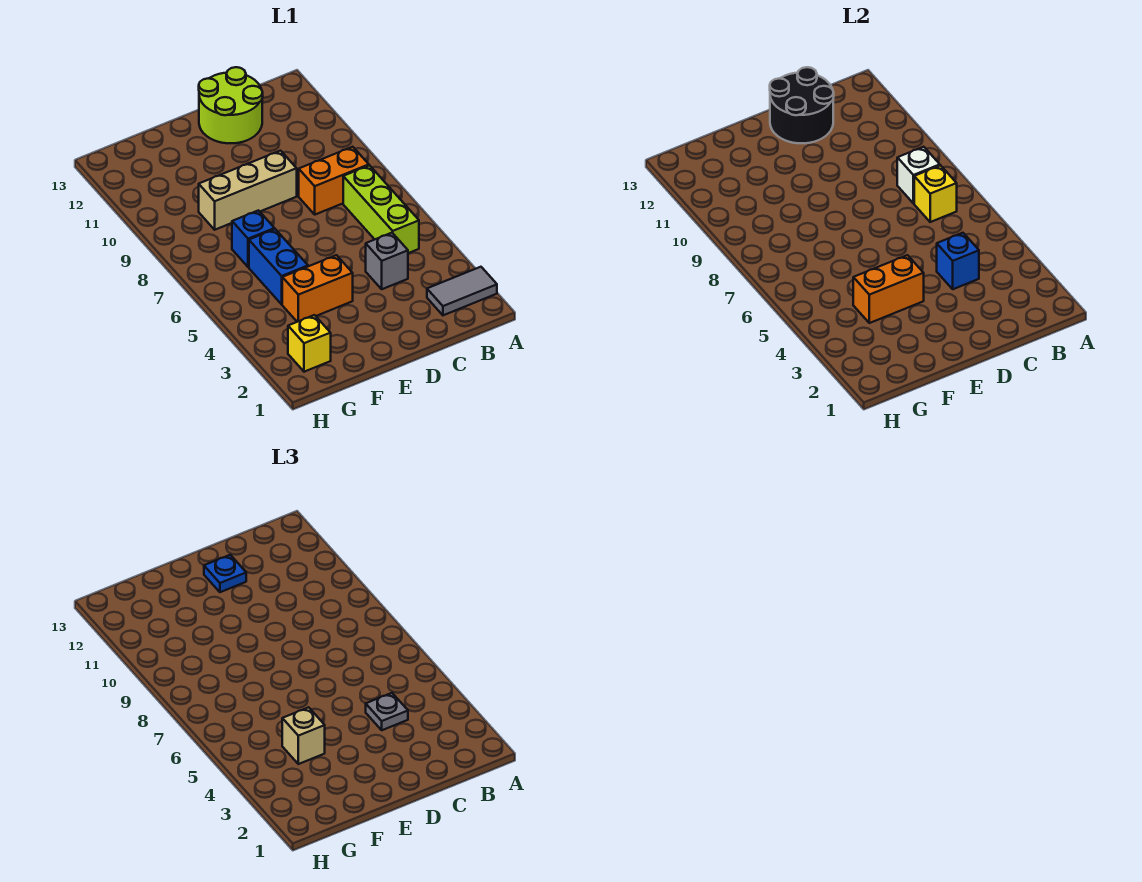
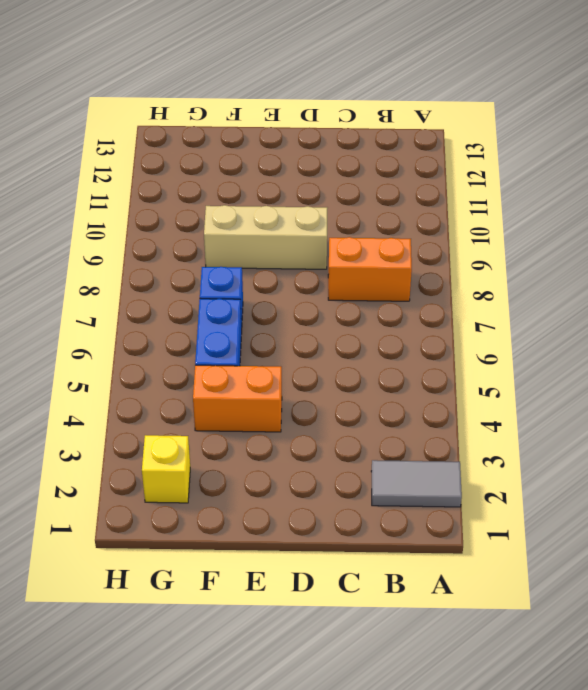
none -> lime 1x3 brick [343,165,419,253]
none -> grey 1x1 brick [366,233,408,289]
none -> lime 2x2 round brick [199,67,263,143]

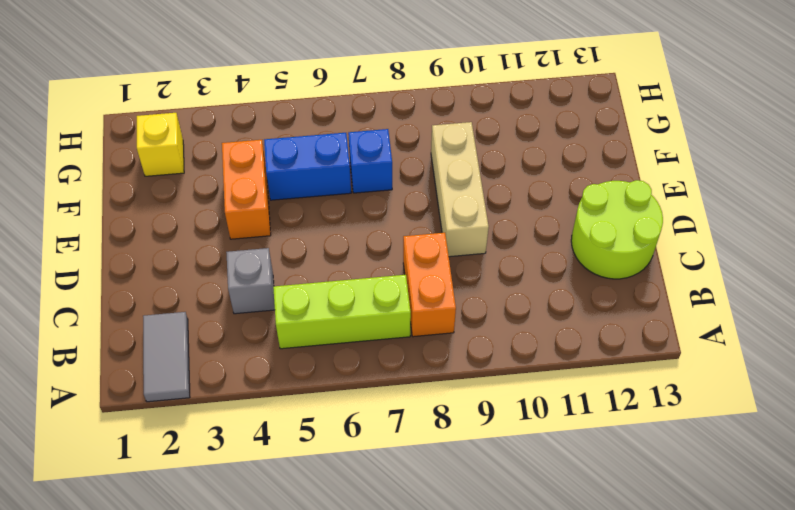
none -> yellow 1x1 brick [914,165,957,222]
none -> white 1x1 brick [897,147,940,203]
none -> blue 1x1 brick [937,233,979,289]

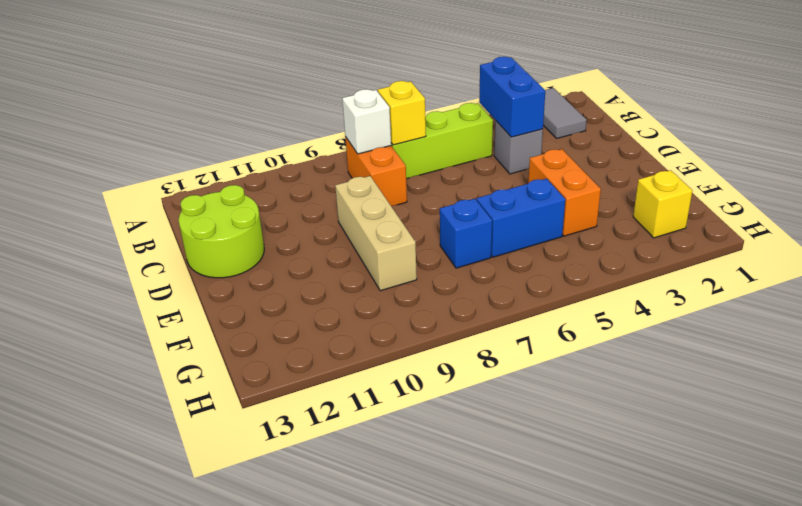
blue 1x2 brick [479,57,545,137] -> blue 1x1 brick [937,233,979,289]
none -> black 2x2 round brick [770,67,834,143]
none -> orange 1x2 brick [853,255,924,323]
none -> grey 1x1 plate [366,693,408,730]

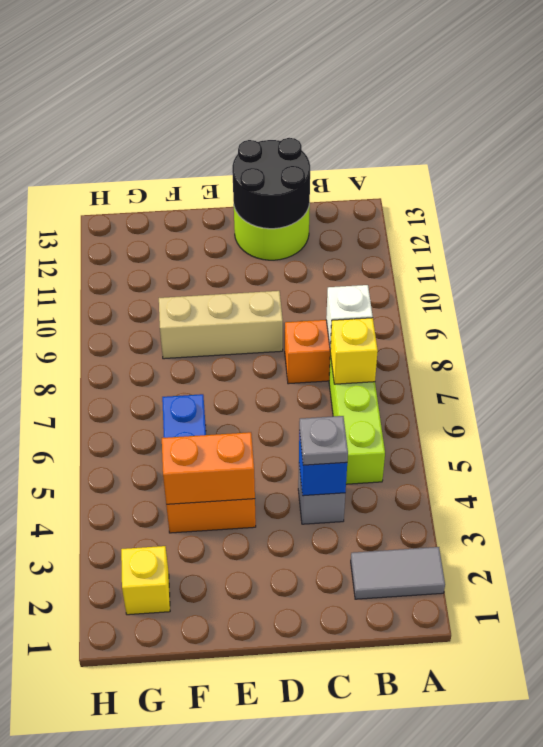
none -> blue 1x1 brick [232,210,275,267]
none -> blue 1x1 plate [204,555,246,592]
none -> tan 1x1 brick [282,707,325,764]

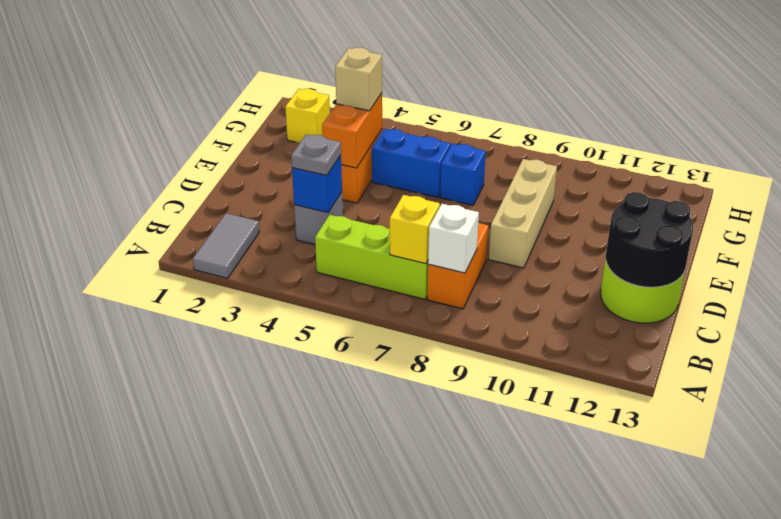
none -> blue 1x1 plate [204,555,246,592]

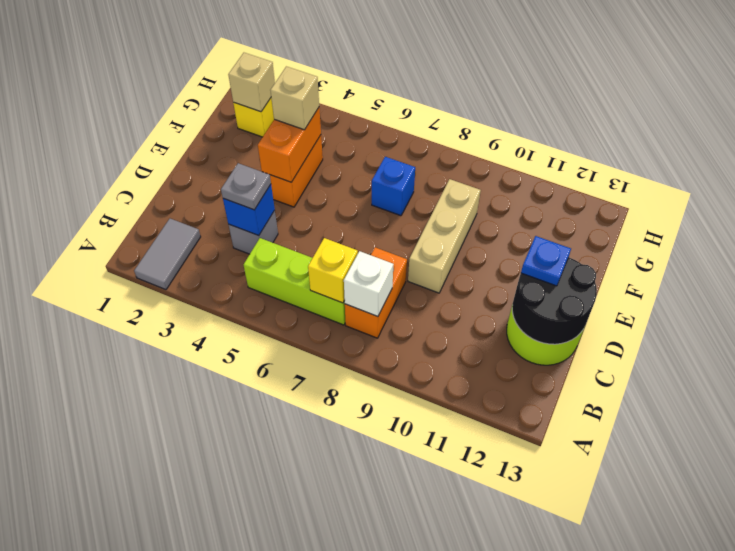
tan 1x1 brick [228,53,275,112] -> none
none -> blue 1x2 brick [249,229,308,304]

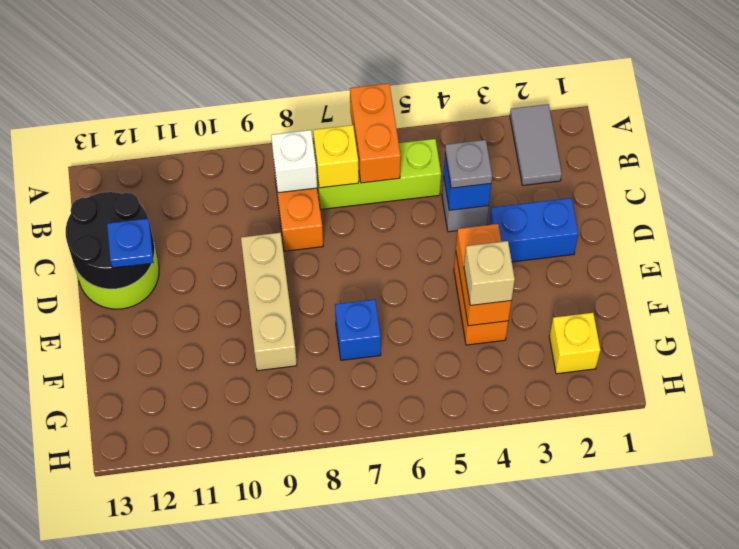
orange 1x2 brick [350,83,401,183] -> none
blue 1x2 brick [489,198,578,262] -> blue 1x2 brick moved to [249,229,308,304]

